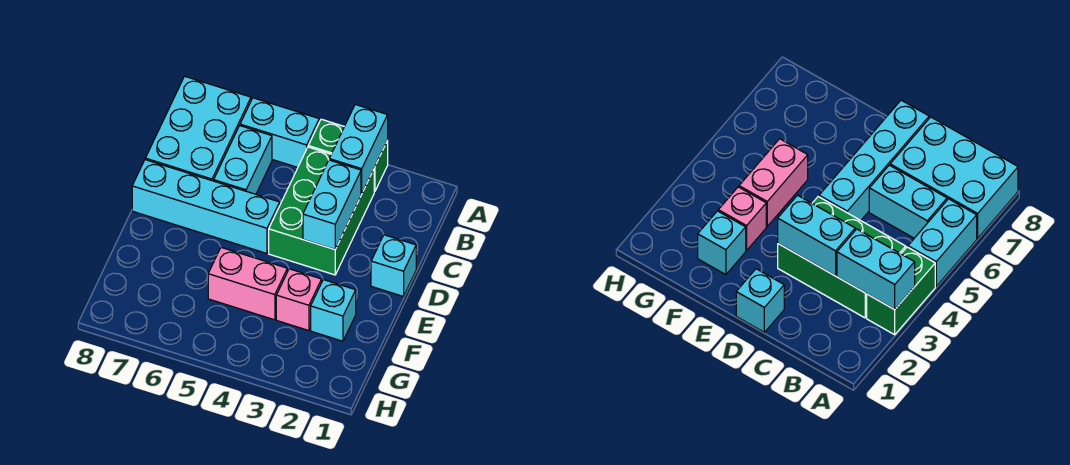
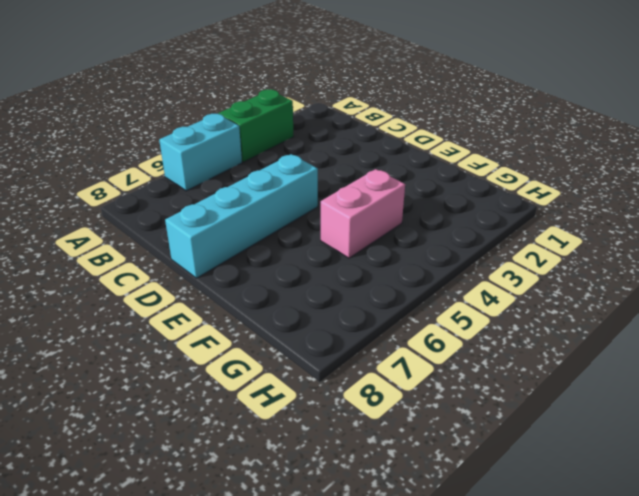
none -> cyan 2x3 brick [145,76,251,181]
none -> green 2x3 brick [269,147,374,275]
none -> cyan 1x2 brick [214,126,272,194]

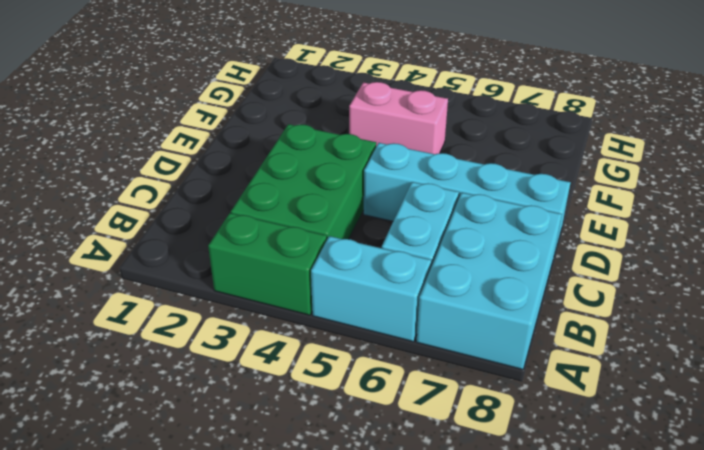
none -> cyan 1x1 brick [371,235,416,296]
none -> cyan 1x1 brick [311,280,356,341]
none -> pink 1x1 brick [276,269,322,331]

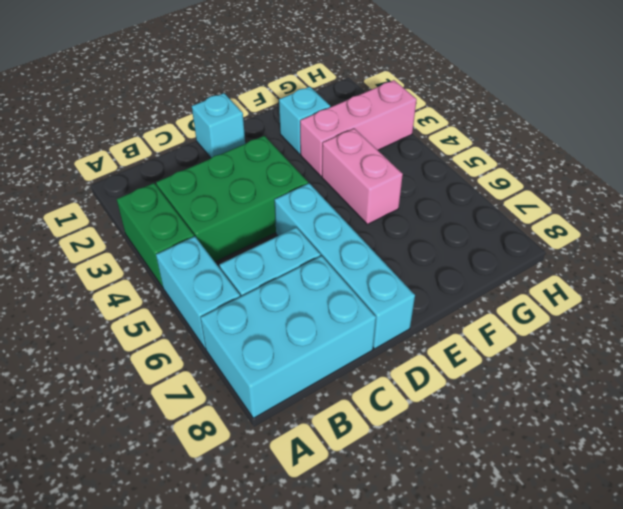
pink 1x3 brick [300,80,417,176] -> pink 1x1 brick [276,269,322,331]
none -> cyan 1x2 brick [329,104,388,194]
none -> cyan 1x2 brick [303,160,361,249]

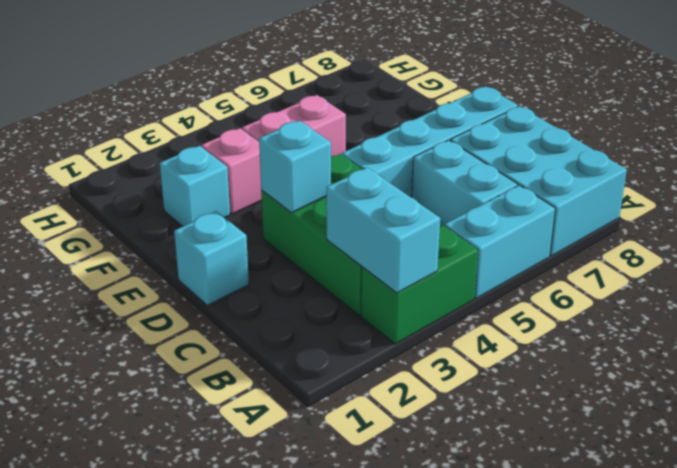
cyan 1x1 brick [259,121,331,213] -> cyan 1x2 brick [303,160,361,249]

